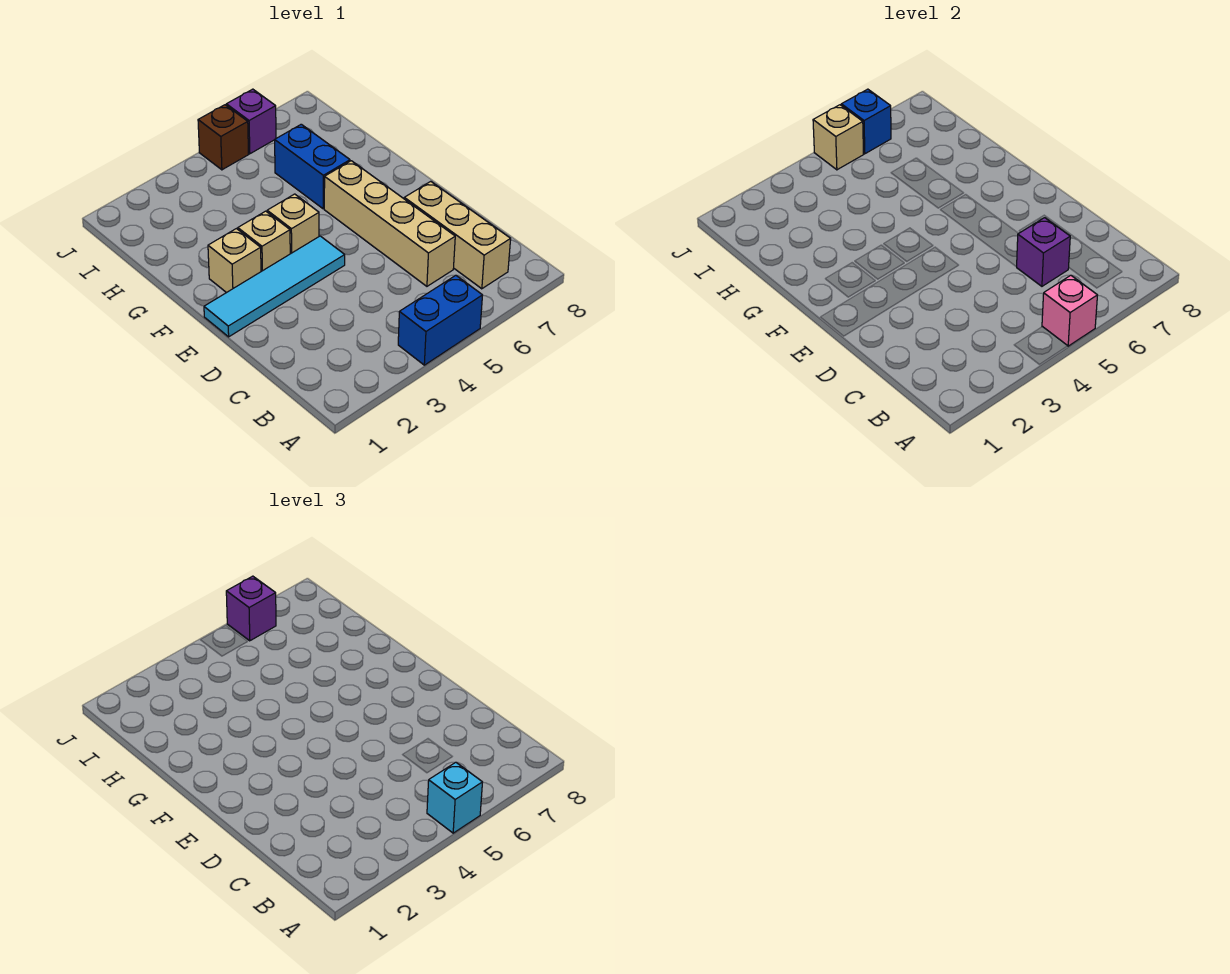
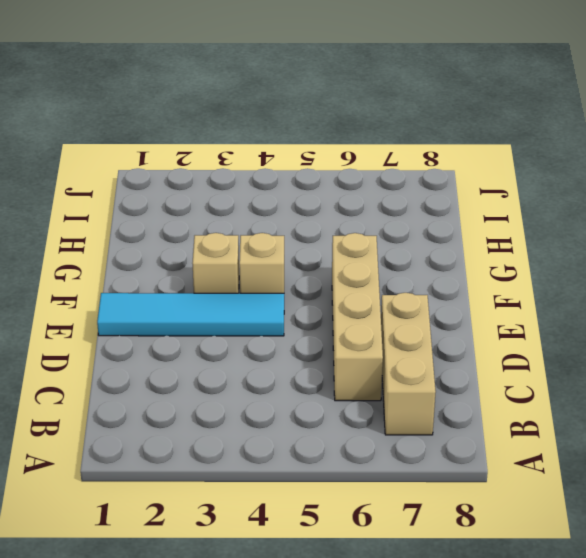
none -> blue 1x2 brick [398,275,483,365]
none -> tan 1x1 brick [208,229,261,293]
none -> blue 1x2 brick [275,124,350,209]

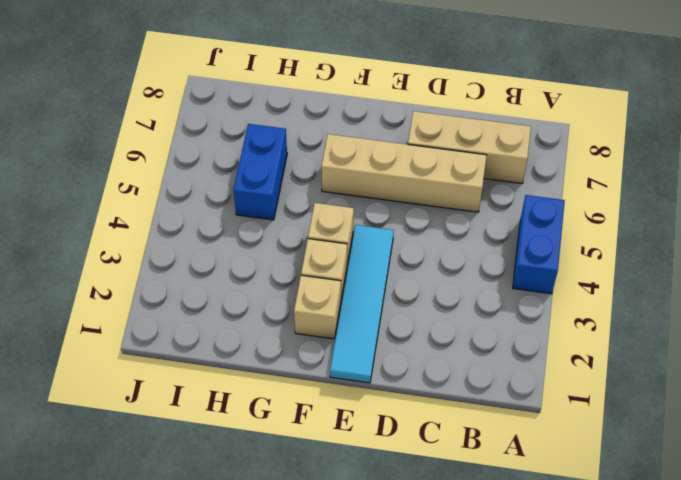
blue 1x2 brick [233,124,287,220] -> blue 1x2 brick turned to [275,124,350,209]
none -> brown 1x1 brick [198,105,249,170]
none -> purple 1x1 brick [226,89,276,154]
none -> pink 1x1 brick [1042,275,1098,346]

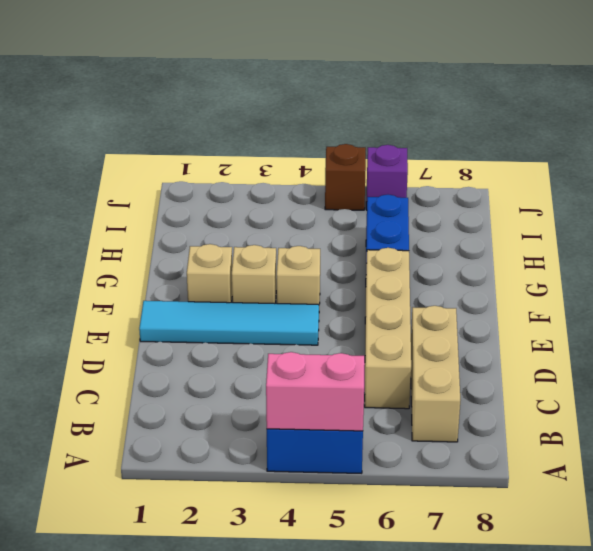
pink 1x2 brick [266,352,365,431] -> pink 1x1 brick [1042,275,1098,346]
none -> purple 1x1 brick [1017,218,1070,286]
none -> tan 1x1 brick [813,105,864,170]
none -> blue 1x1 brick [841,89,891,154]

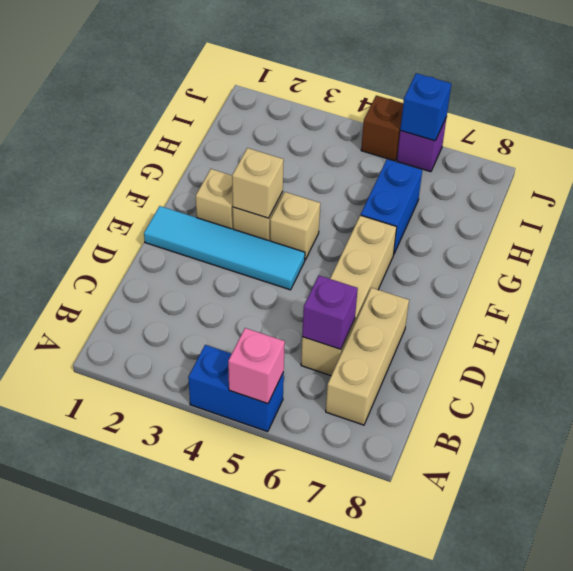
tan 1x1 brick [232,148,284,218] -> tan 1x1 brick moved to [813,105,864,170]
none -> cyan 1x1 brick [427,762,483,833]
none -> purple 1x1 brick [226,576,276,641]

